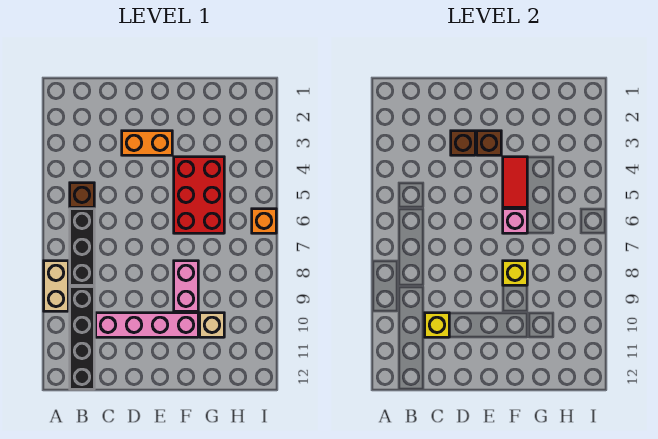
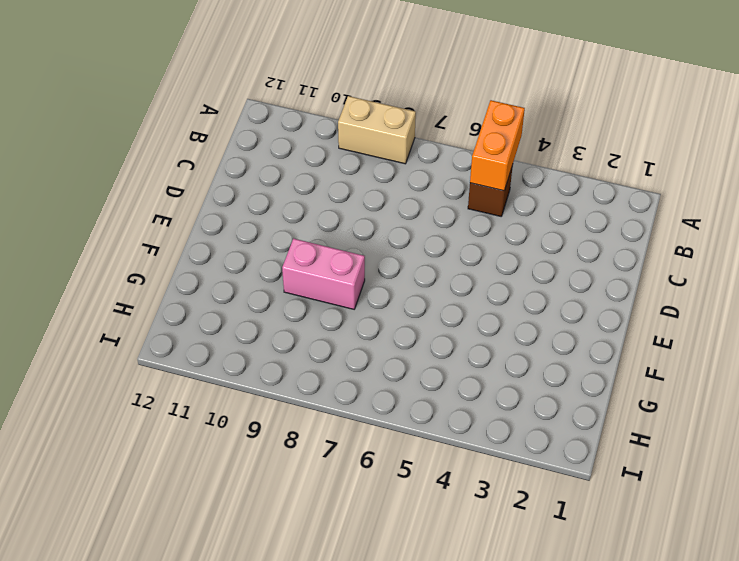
orange 1x2 brick [470,100,525,191] -> orange 1x2 brick moved to [122,131,172,155]
none -> black 1x3 brick [70,209,94,285]
none -> black 1x4 brick [70,287,94,389]
none -> pink 1x4 brick [96,313,198,337]

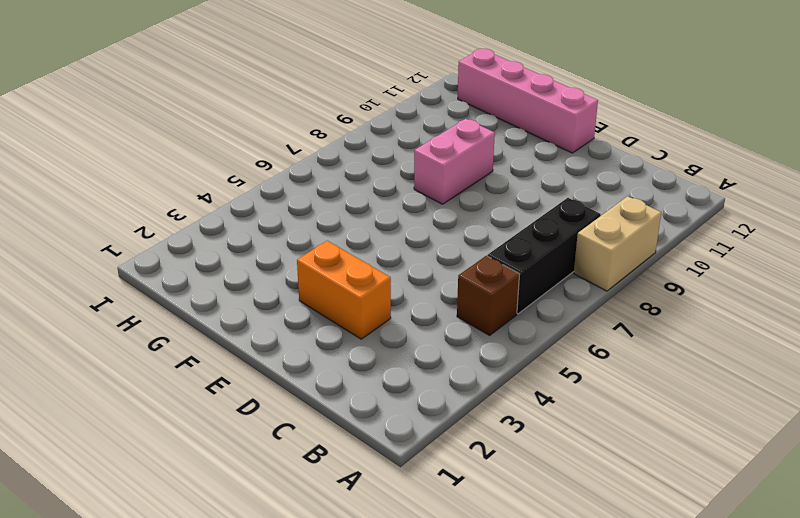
pink 1x4 brick [458,49,598,153] -> pink 1x4 brick moved to [96,313,198,337]
none -> black 1x4 brick [70,287,94,389]
none -> red 2x3 brick [174,157,224,233]
none -> tan 1x1 brick [200,313,224,337]

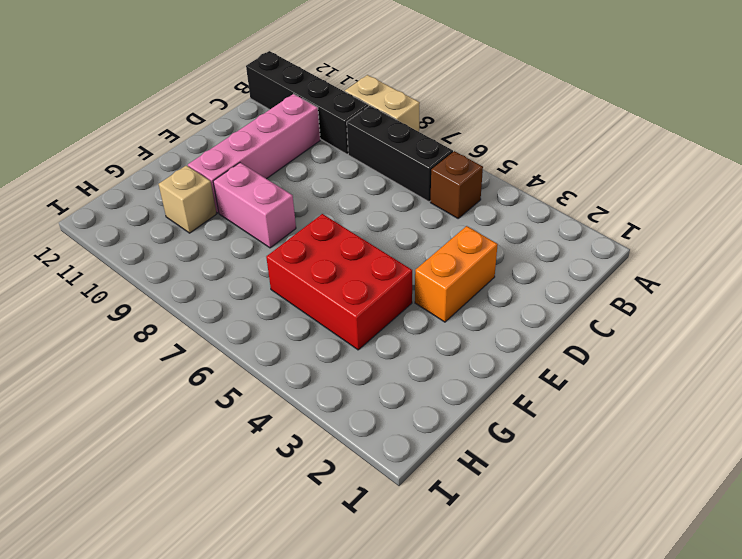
none -> orange 1x1 brick [252,209,276,233]
none -> yellow 1x1 brick [425,313,449,337]
none -> brown 1x1 brick [451,131,475,155]

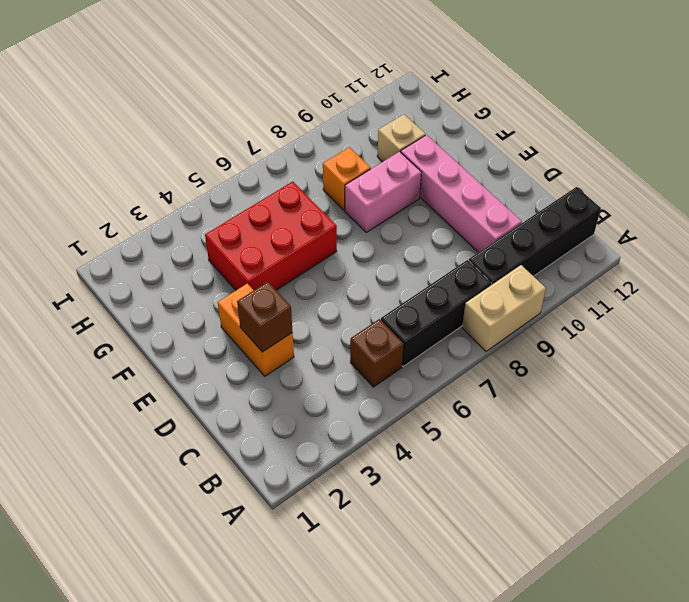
orange 1x1 brick [323,147,371,210] -> orange 1x1 brick moved to [252,209,276,233]
none -> yellow 1x1 brick [425,313,449,337]
none -> brown 1x1 brick [477,131,501,155]
none -> red 1x2 tile [503,157,527,207]

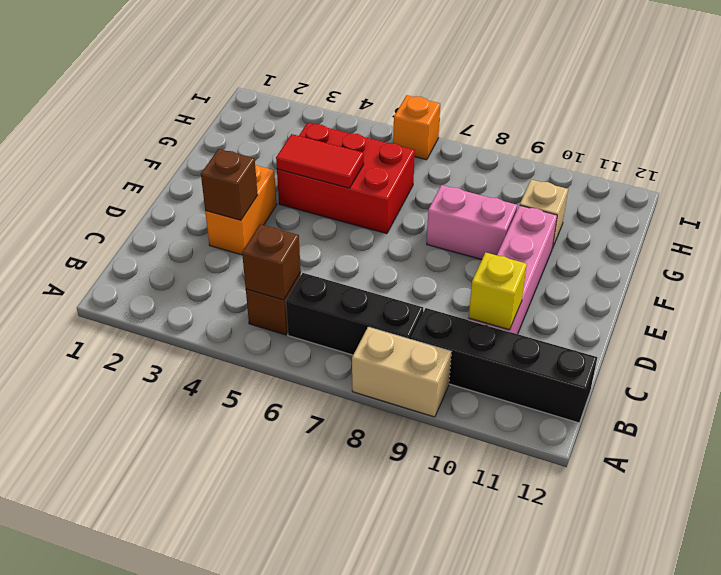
brown 1x1 brick [242,224,301,300] -> brown 1x1 brick moved to [477,131,501,155]
none -> pink 1x1 brick [503,209,527,233]
none -> yellow 1x1 brick [503,261,527,285]

